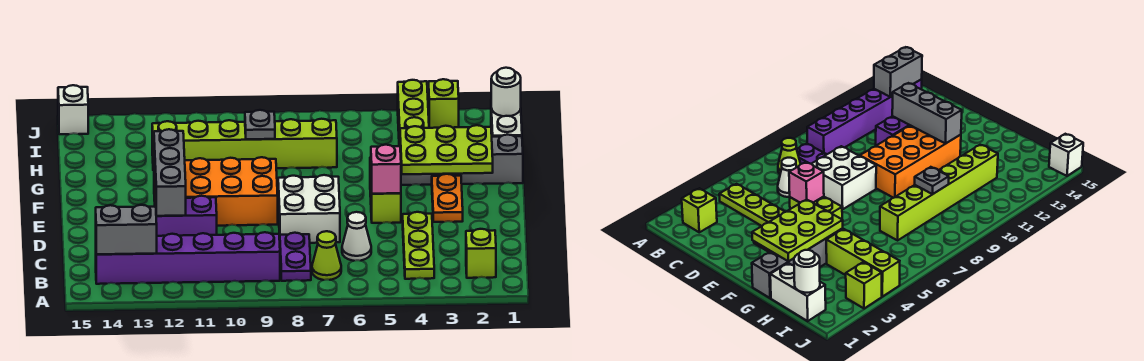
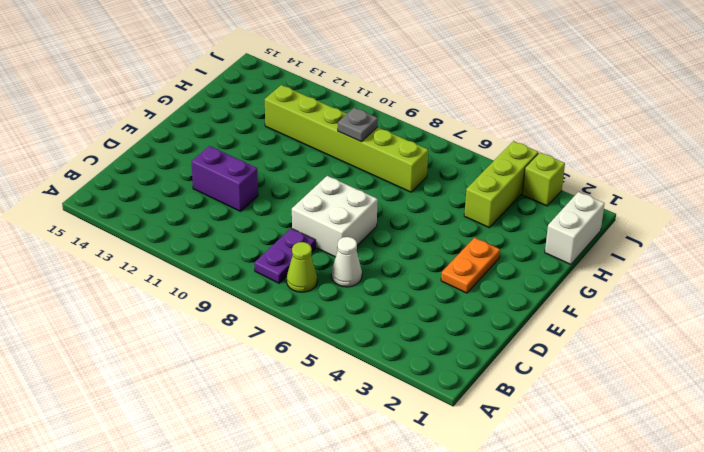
none -> lime 1x1 brick [466,229,496,278]
none -> lime 1x3 plate [403,212,434,279]
none -> purple 1x6 brick [96,232,280,284]

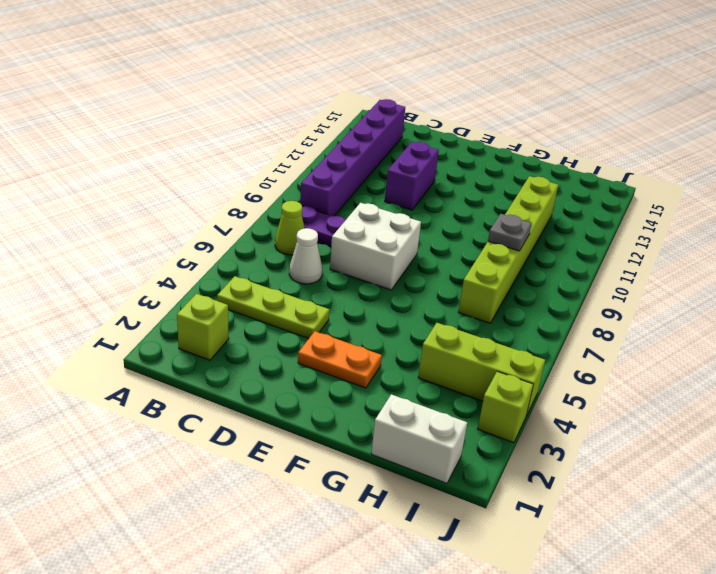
none -> lime 1x2 brick [370,157,401,223]
none -> orange 2x4 brick [154,157,278,226]
none -> grey 1x4 brick [400,135,523,185]

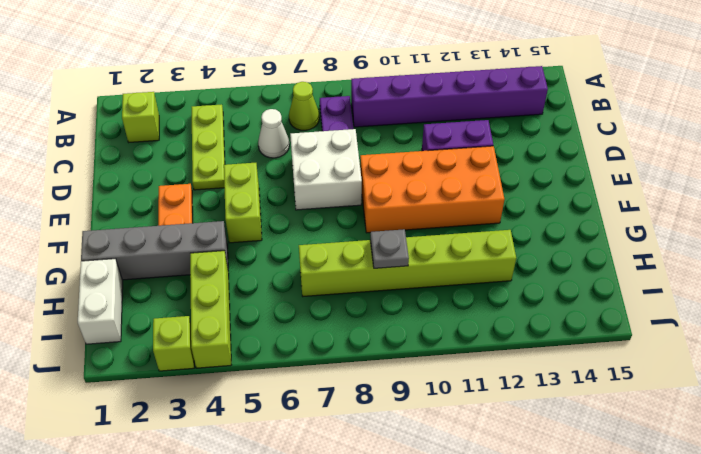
none -> white 1x1 brick [58,85,88,134]
none -> grey 1x2 brick [96,205,157,254]
none -> grey 1x3 brick [154,129,186,216]

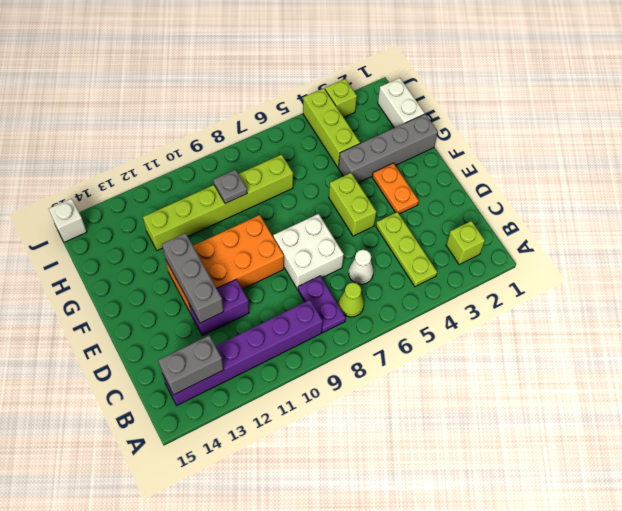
none -> pink 1x1 brick [371,145,401,194]
none -> lime 2x3 plate [400,125,493,174]
none -> white 1x1 round brick [491,68,521,116]

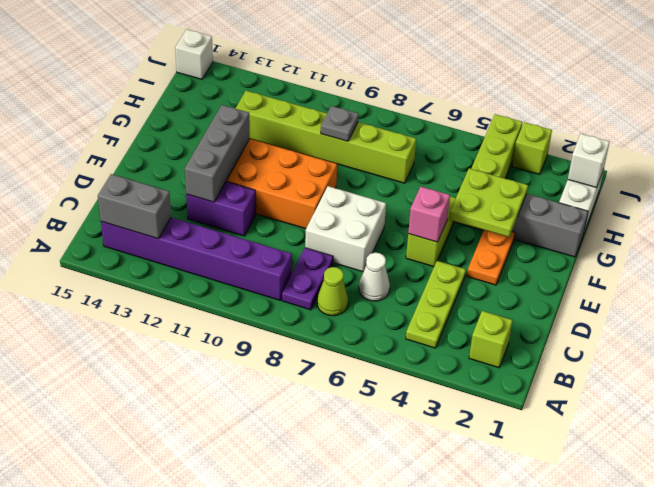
lime 2x2 plate [449,168,528,237] -> lime 2x3 plate [400,125,493,174]
white 1x1 brick [568,134,610,188] -> white 1x1 round brick [491,68,521,116]

